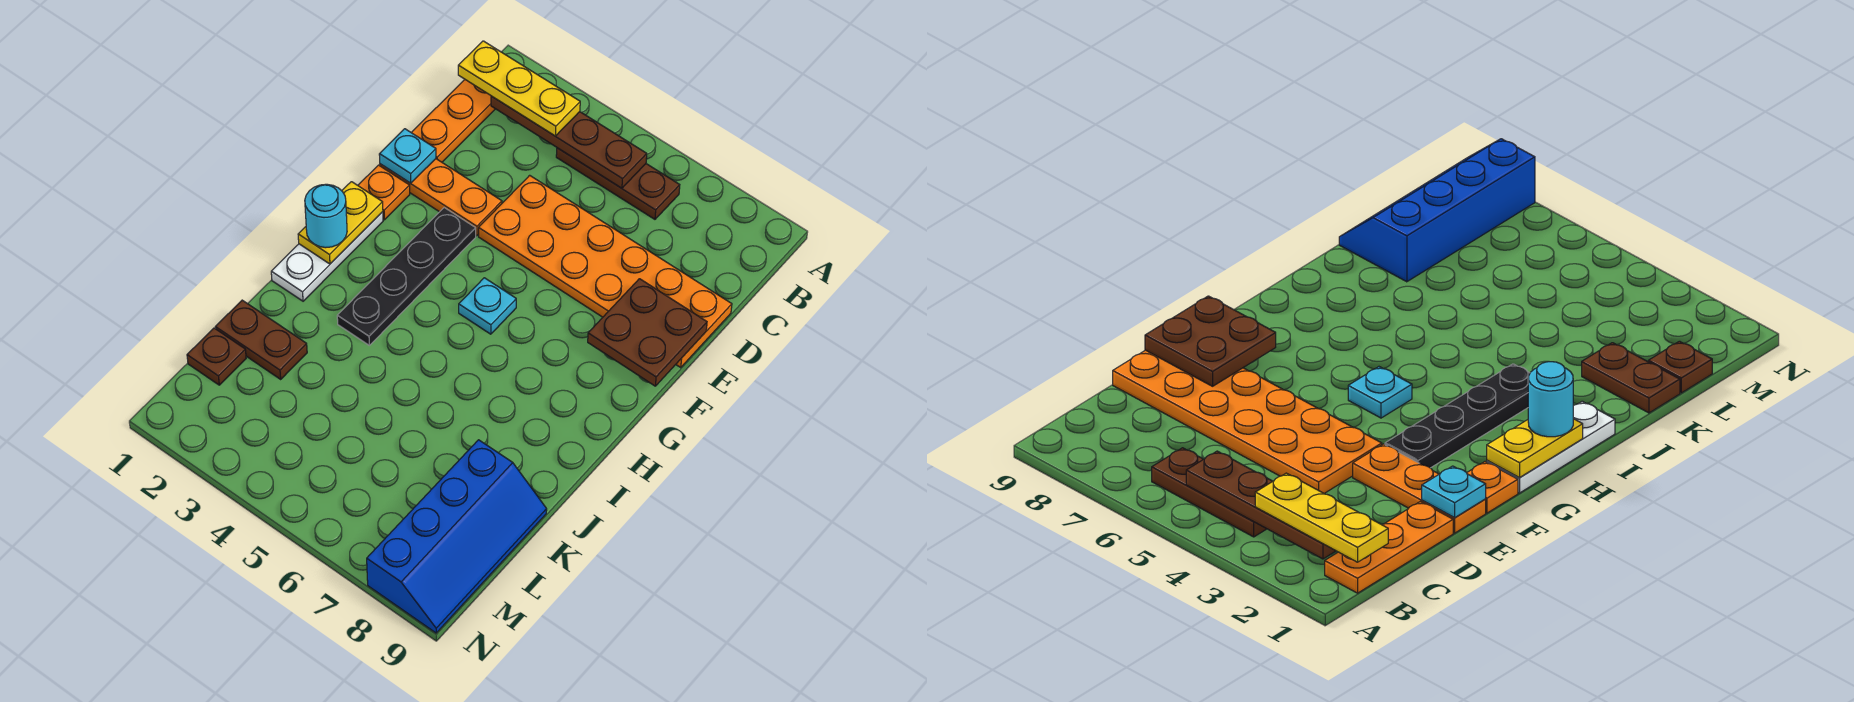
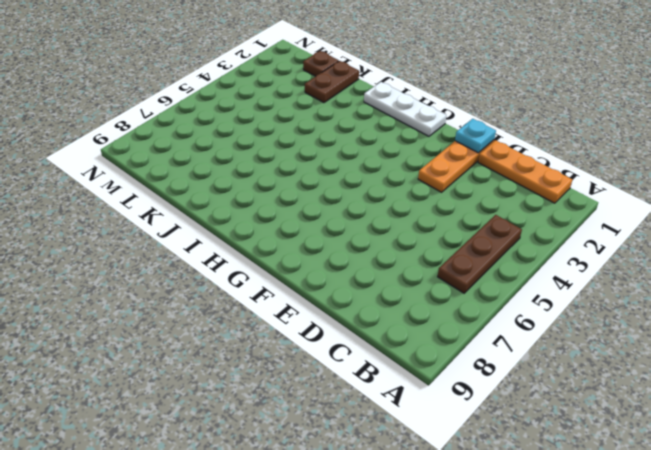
none -> orange 2x6 plate [479,175,732,368]
none -> orange 1x1 plate [358,165,410,220]
none -> black 1x4 plate [337,208,476,345]

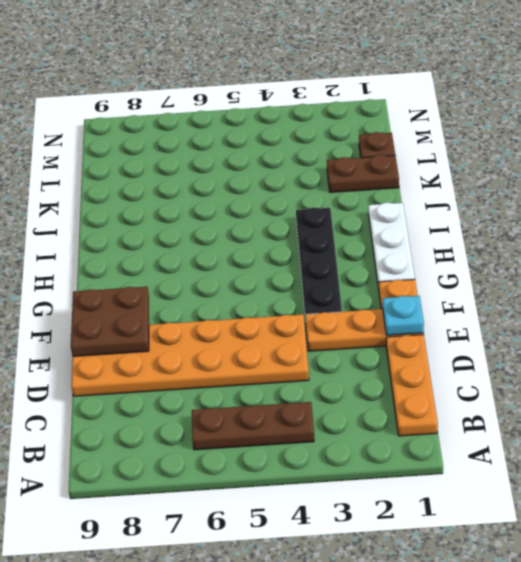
none -> cyan 1x1 plate [459,278,516,334]
none -> blue 2x4 slope [367,440,547,633]
none -> brown 1x4 plate [491,96,647,188]

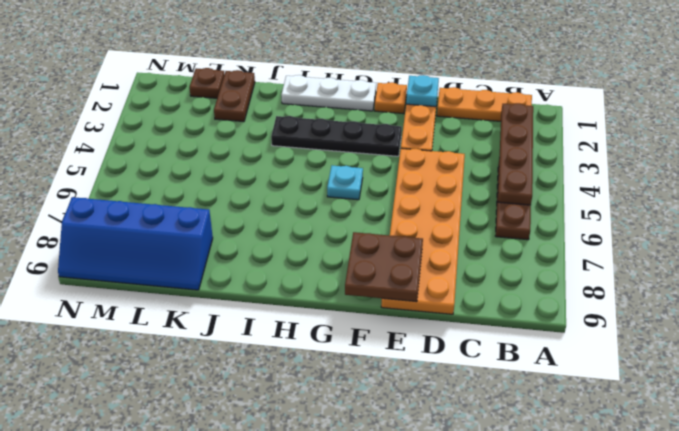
none -> yellow 1x2 plate [298,182,383,264]
none -> yellow 1x3 plate [458,41,580,136]
none -> cyan 1x1 round brick [305,184,347,248]

